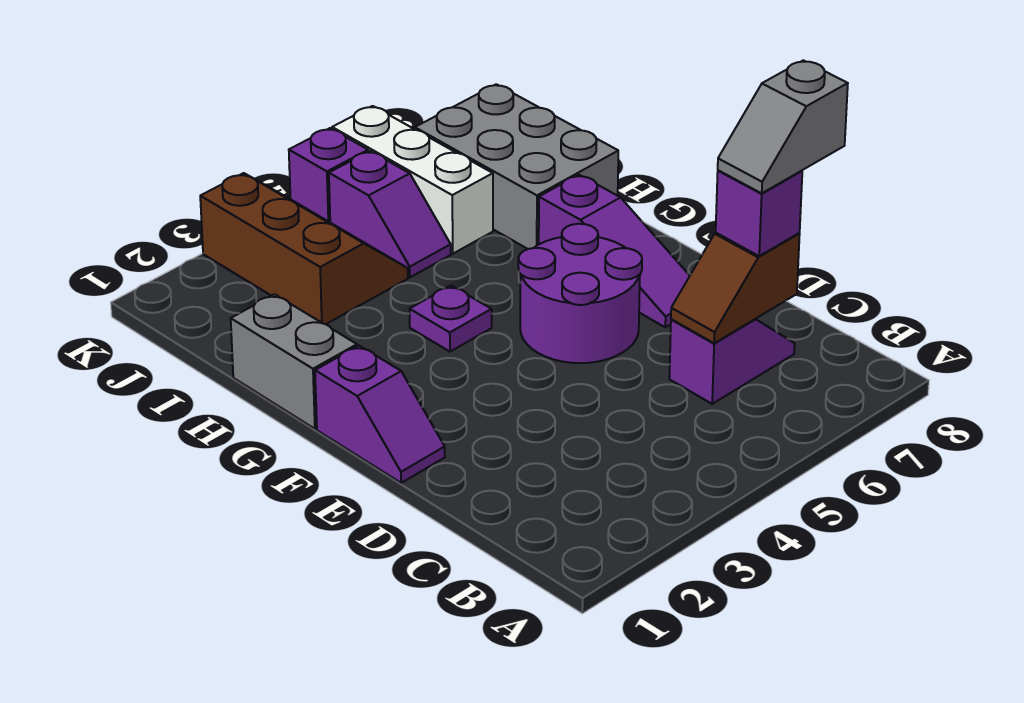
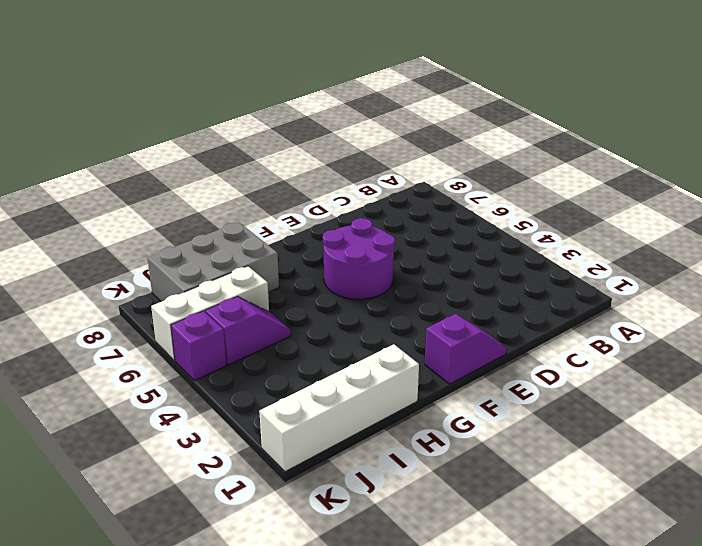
white 1x4 brick [259,344,419,472] -> grey 1x2 brick [231,294,357,429]
none -> purple 1x2 slope [669,319,795,404]
none -> purple 1x3 slope [539,175,690,327]
none -> purple 1x1 plate [410,285,492,352]

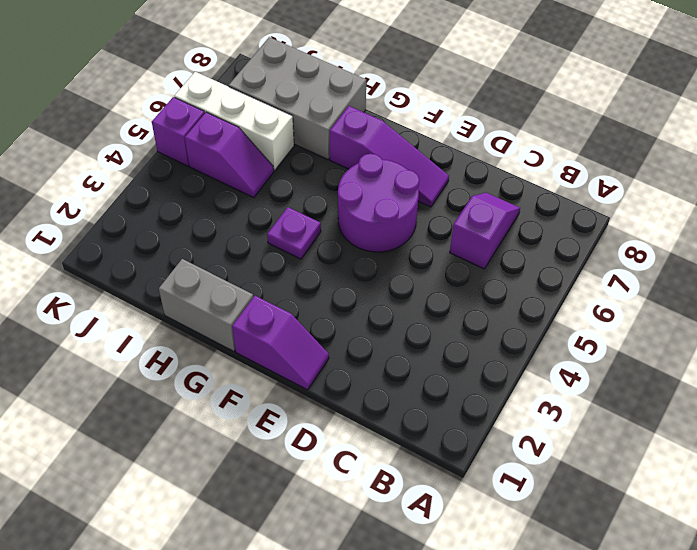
none -> brown 2x3 slope [200,173,408,324]
none -> brown 1x2 slope [671,233,800,343]
none -> purple 1x1 brick [716,170,802,256]

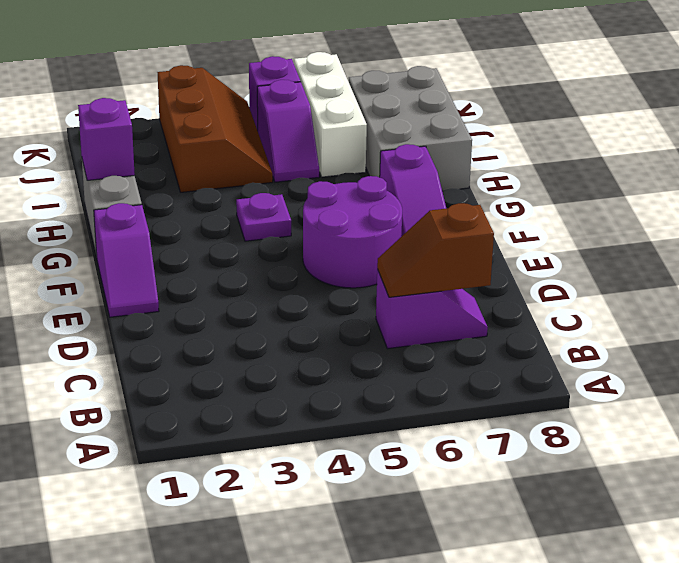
purple 1x1 brick [78,98,135,180] -> purple 1x1 brick moved to [716,170,802,256]
none -> grey 1x2 slope [718,60,848,193]

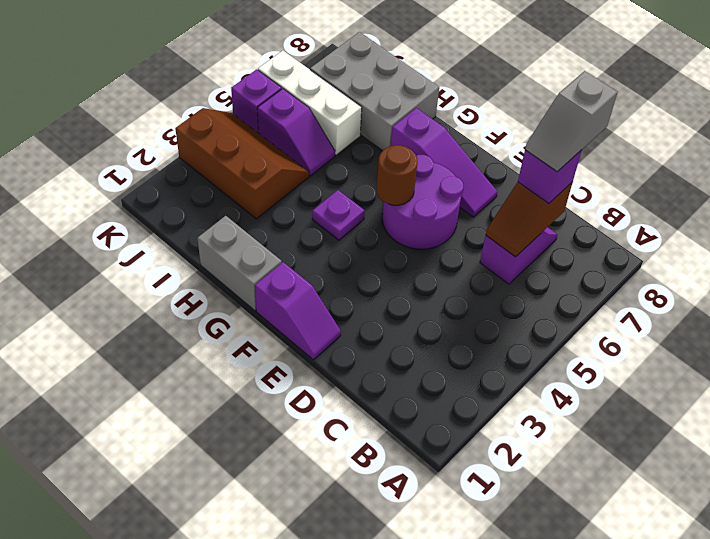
brown 1x1 round brick [377,145,417,205] -> none

